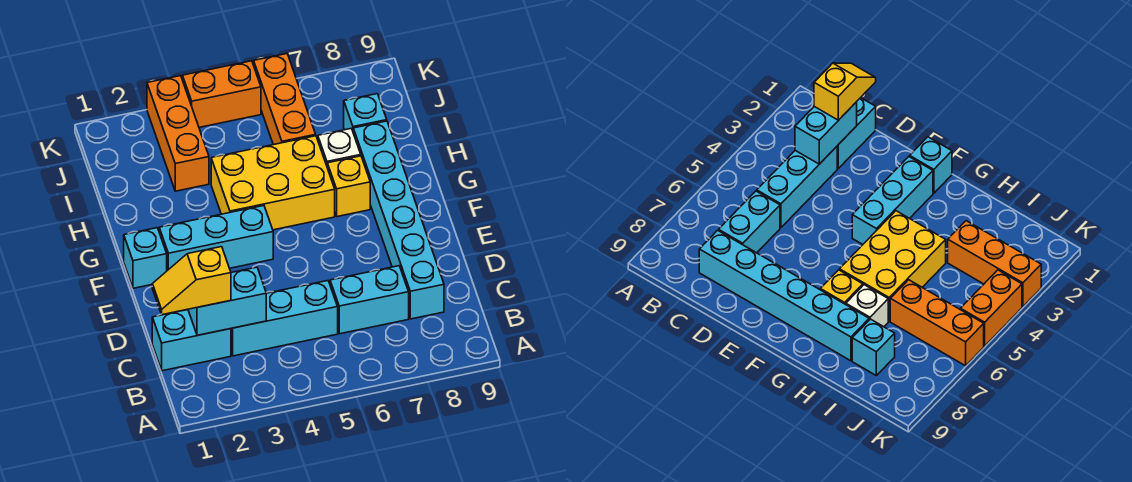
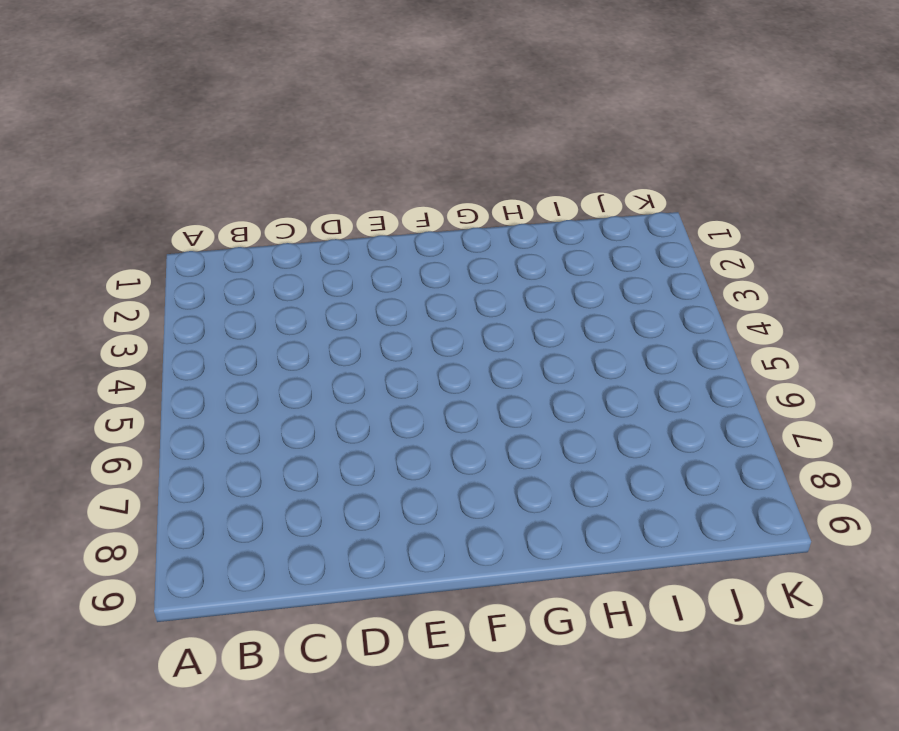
none -> cyan 1x2 brick [152,310,231,371]
none -> cyan 1x3 brick [231,281,338,356]
none -> cyan 1x2 brick [330,266,409,334]

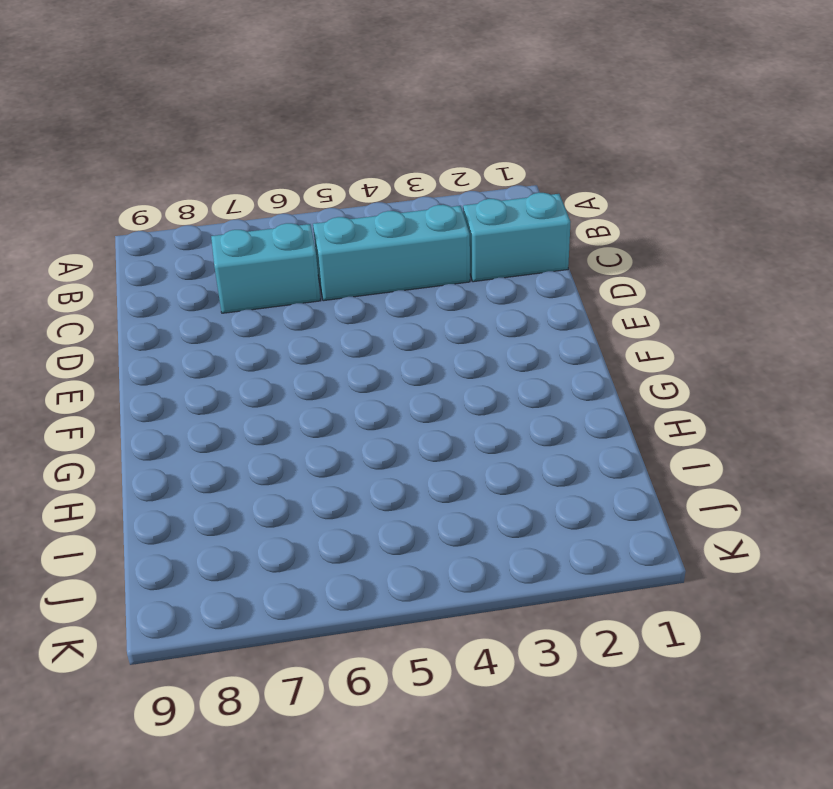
none -> cyan 1x6 brick [353,121,444,319]
none -> cyan 1x1 brick [124,228,167,288]
none -> cyan 1x3 brick [159,206,273,271]

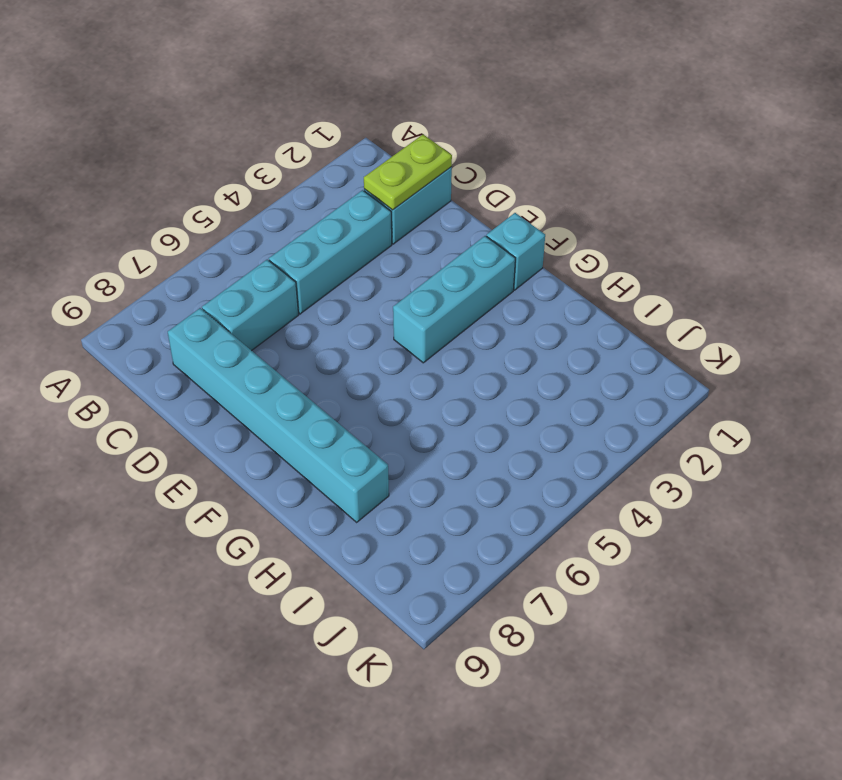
lime 1x2 plate [364,134,452,210] -> cyan 1x2 brick [188,267,266,335]
none -> yellow 2x3 brick [211,136,335,230]
none -> yellow 1x1 brick [327,156,370,217]
none -> white 1x1 brick [318,128,361,165]

